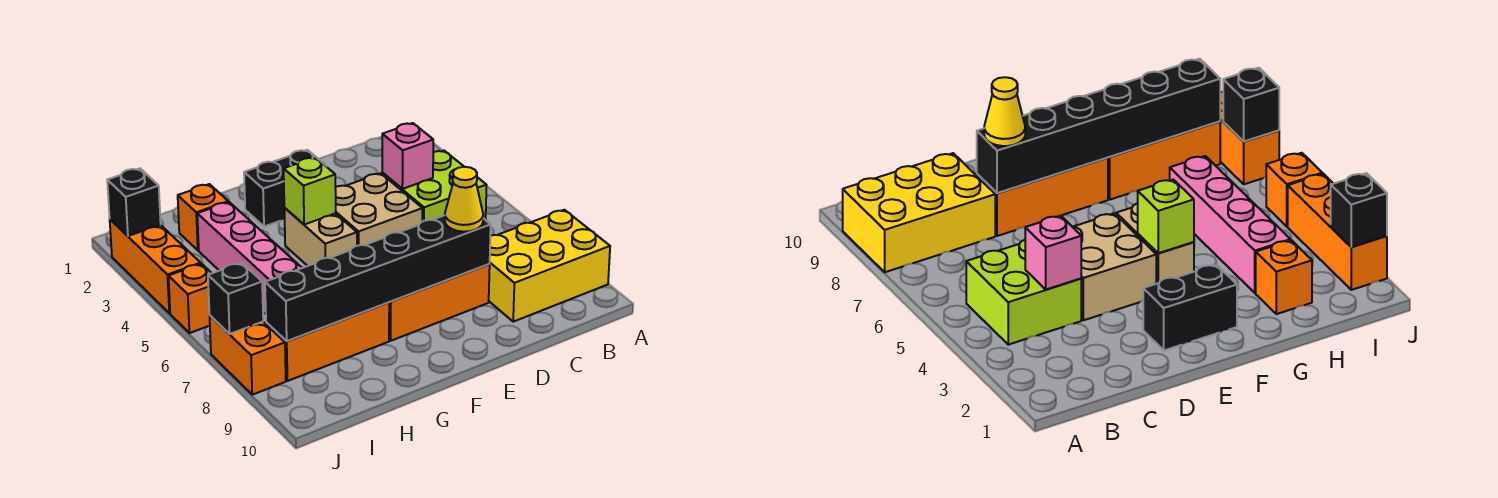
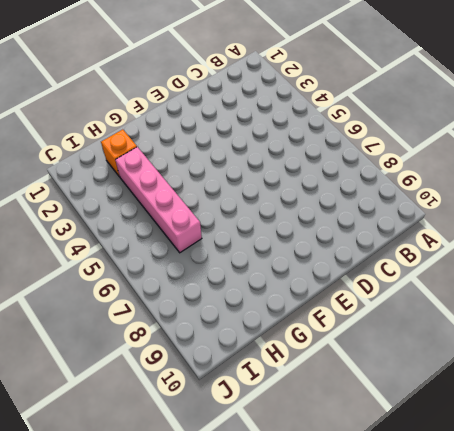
none -> yellow 2x3 brick [489,210,610,322]
none -> lime 2x2 brick [382,151,486,221]
none -> tan 2x2 brick [335,173,422,246]

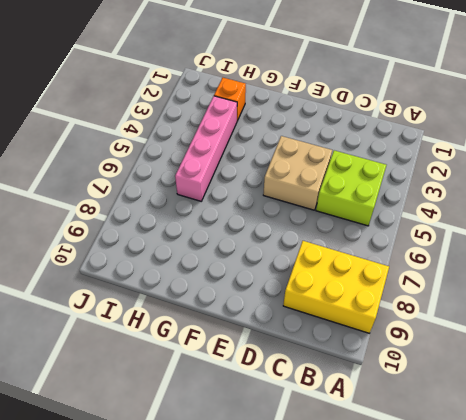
none -> orange 1x3 brick [389,264,490,341]
none -> black 1x2 brick [244,150,326,227]
none -> tan 1x2 brick [284,208,357,266]

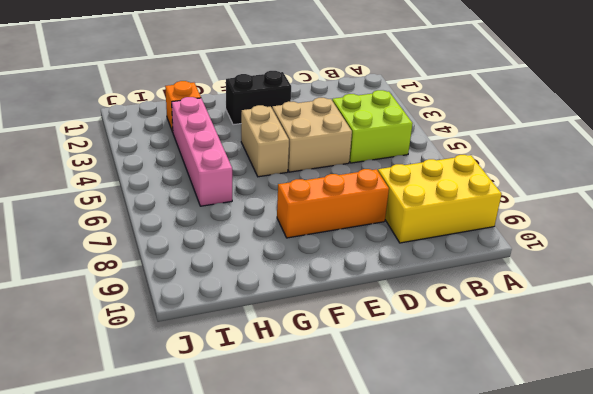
none -> orange 1x3 brick [266,303,389,381]
none -> orange 1x3 brick [110,219,201,313]
none -> orange 1x1 brick [168,264,212,333]

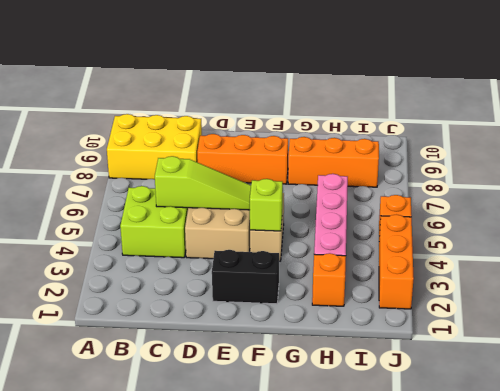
lime 1x3 slope [155,156,251,210] -> none
none -> orange 1x2 brick [210,316,286,395]
none -> pink 1x1 brick [382,123,433,189]
none -> black 1x6 brick [265,215,491,341]

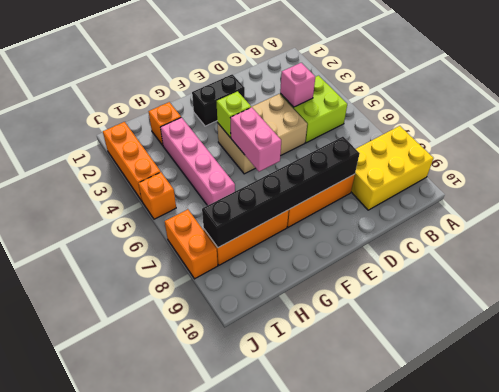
pink 1x2 brick [231,107,281,172] -> none
none -> black 1x1 brick [107,168,161,236]
none -> black 1x1 brick [208,263,263,334]
none -> yellow 1x1 cone [445,167,483,232]

